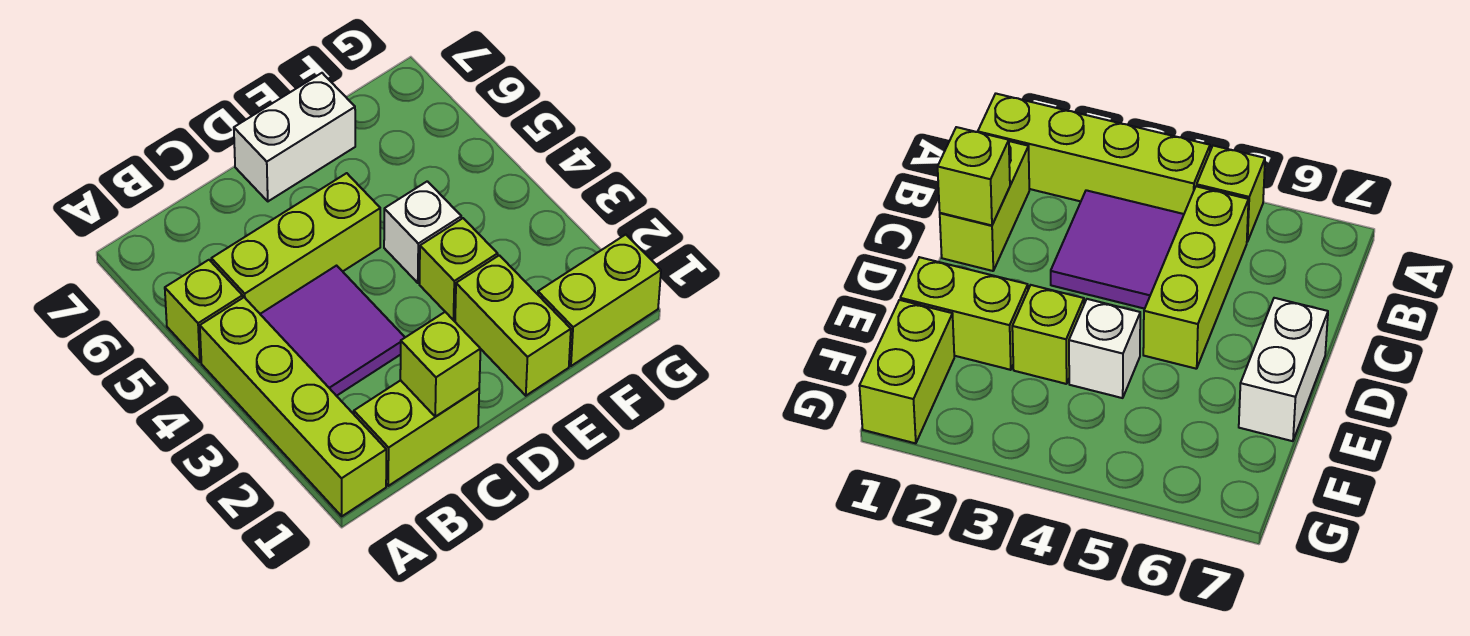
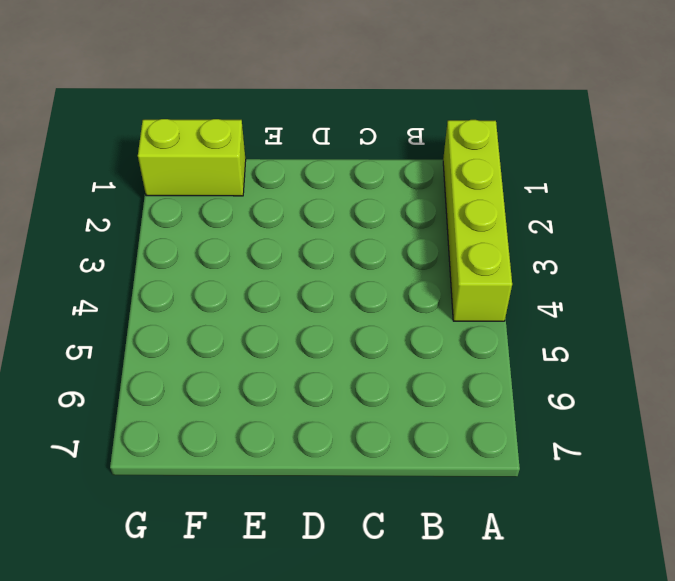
none -> lime 1x1 brick [165,260,243,362]
none -> lime 1x2 brick [354,380,479,486]

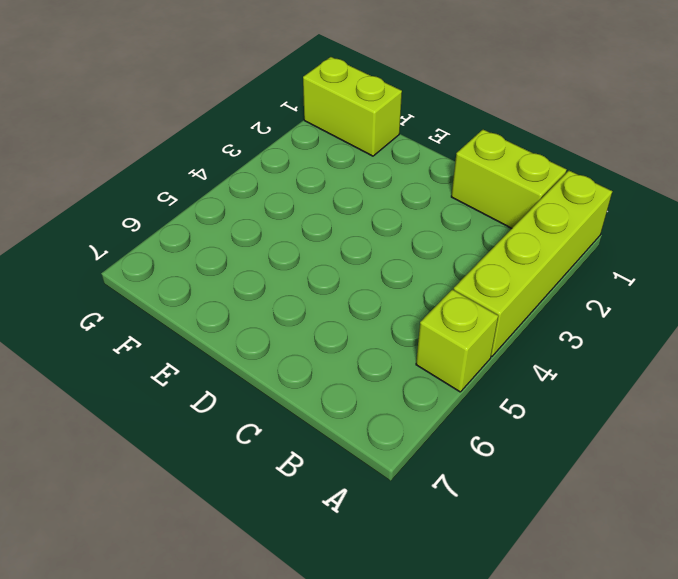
none -> purple 2x2 tile [260,266,405,396]
none -> lime 1x3 brick [211,173,380,314]

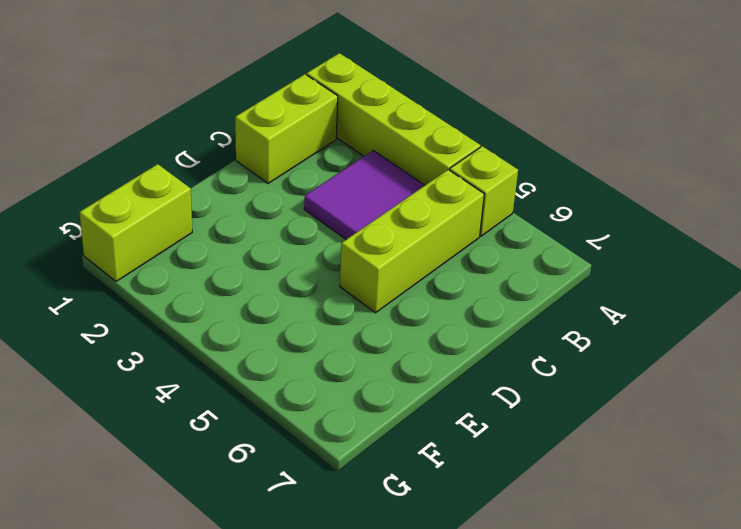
none -> white 1x2 brick [234,73,355,201]
none -> lime 1x2 brick [455,255,571,396]

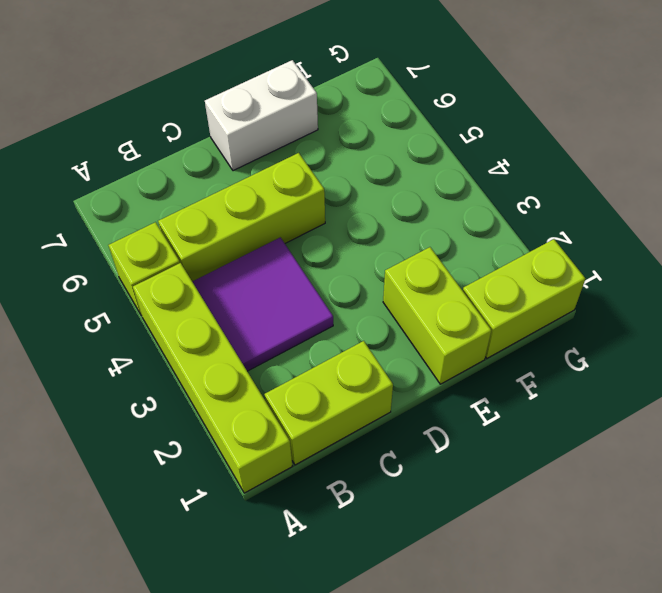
none -> lime 1x1 brick [419,218,498,320]
none -> white 1x1 brick [384,181,461,283]

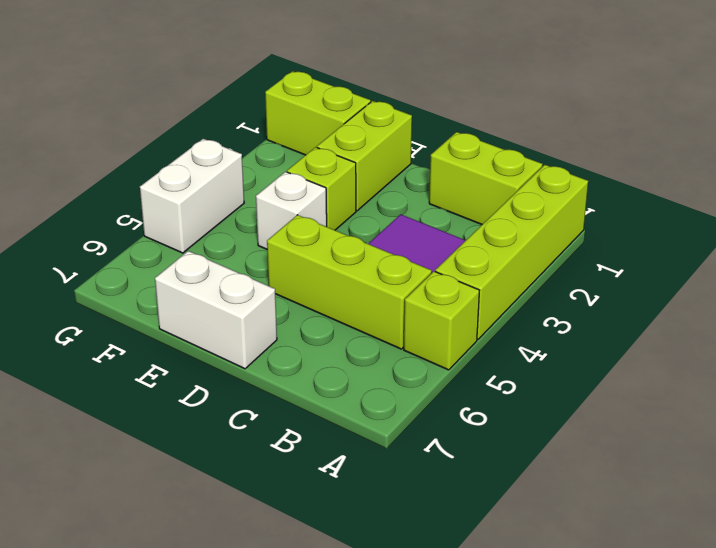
white 1x2 brick [140,139,244,253] -> none
none -> lime 1x1 brick [400,312,481,417]

